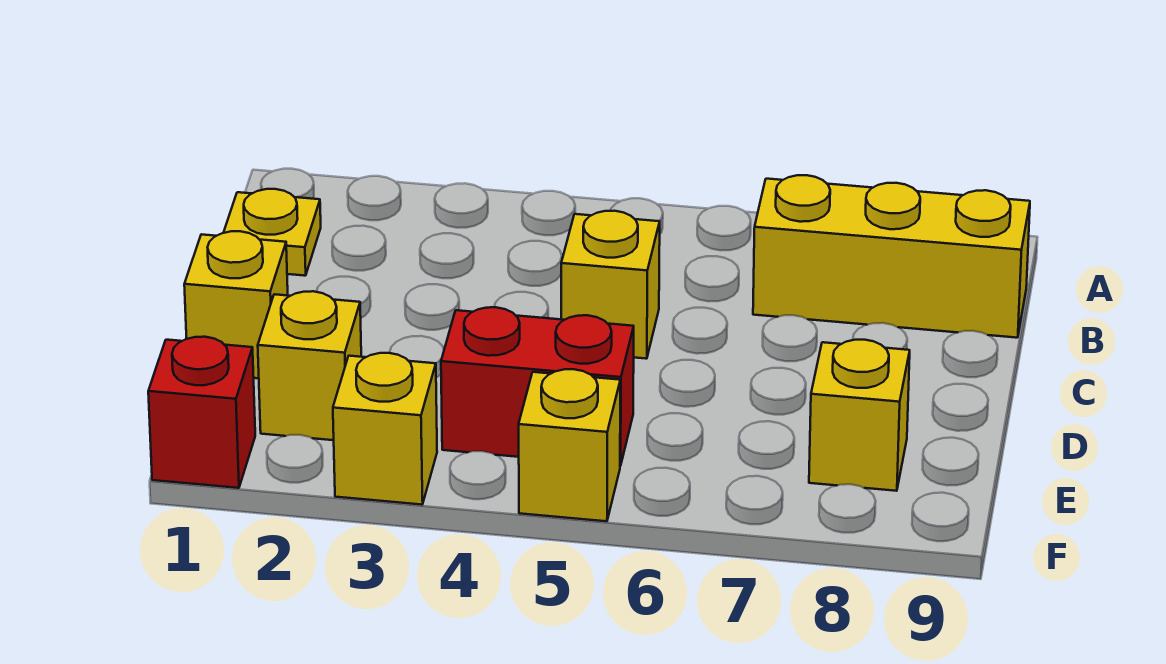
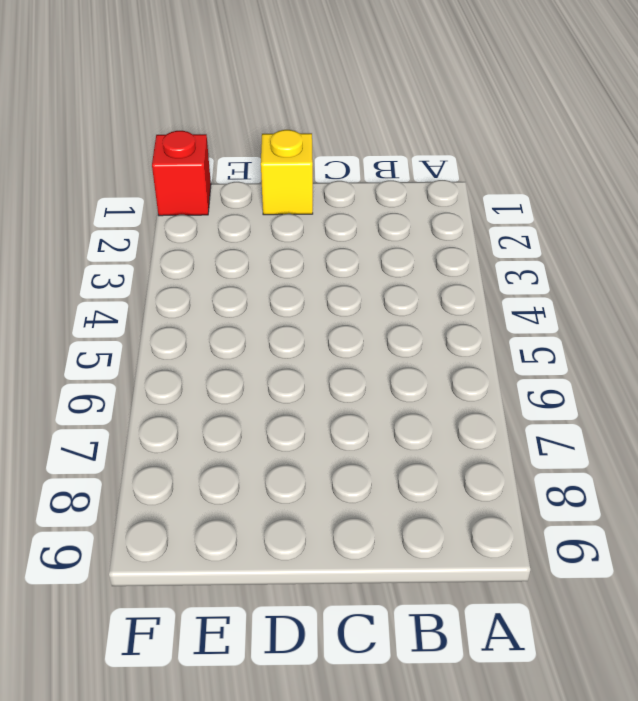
none -> yellow 1x1 plate [224,189,321,276]
none -> yellow 1x3 brick [753,175,1030,338]

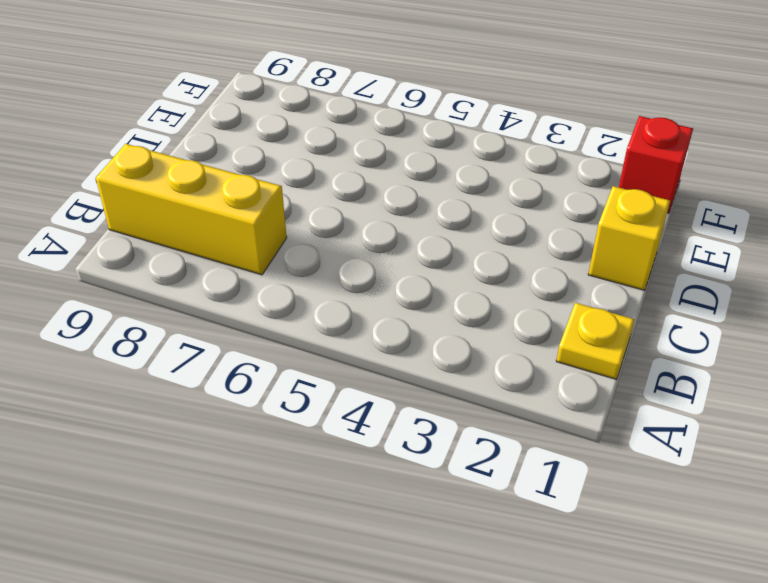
none -> yellow 1x1 brick [561,211,660,359]
none -> yellow 1x1 brick [258,291,361,440]

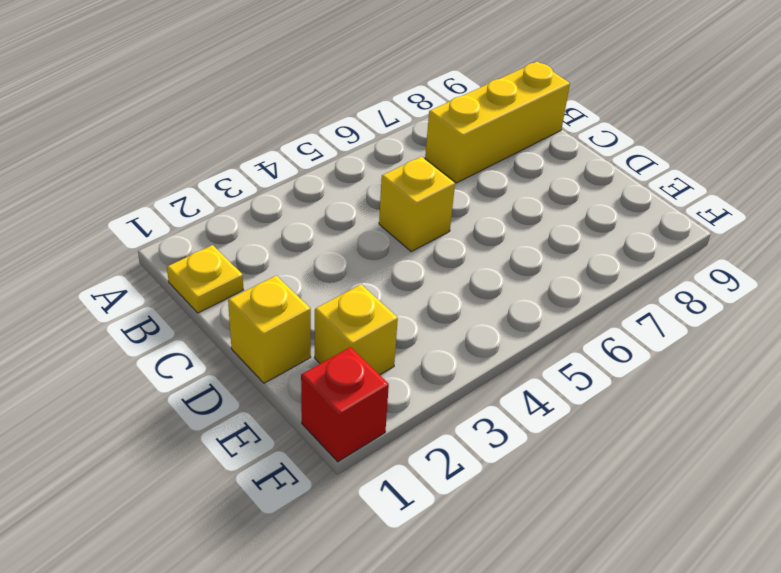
none -> red 1x2 brick [441,307,634,466]
none -> yellow 1x1 brick [809,340,910,491]

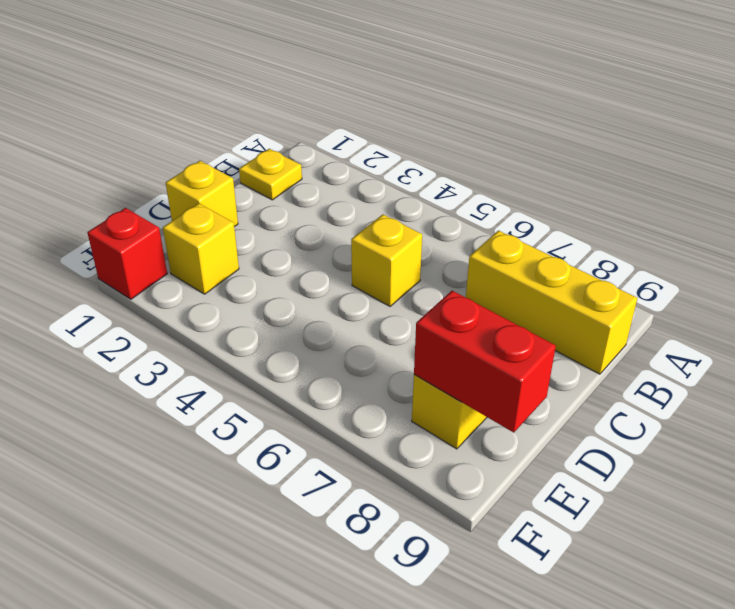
red 1x2 brick [414,291,556,433] -> red 1x2 brick moved to [441,307,634,466]
none -> yellow 1x1 brick [333,353,437,505]
none -> yellow 1x1 brick [519,369,620,521]

